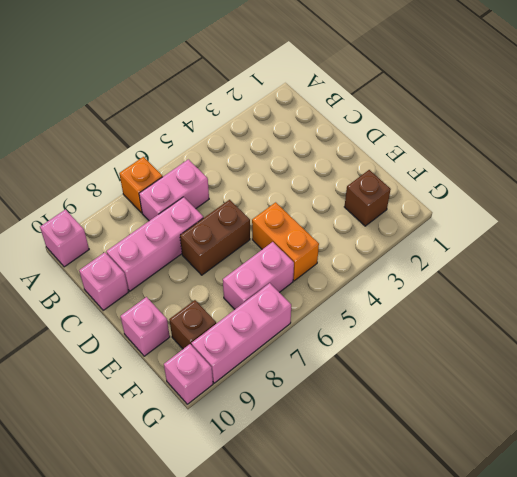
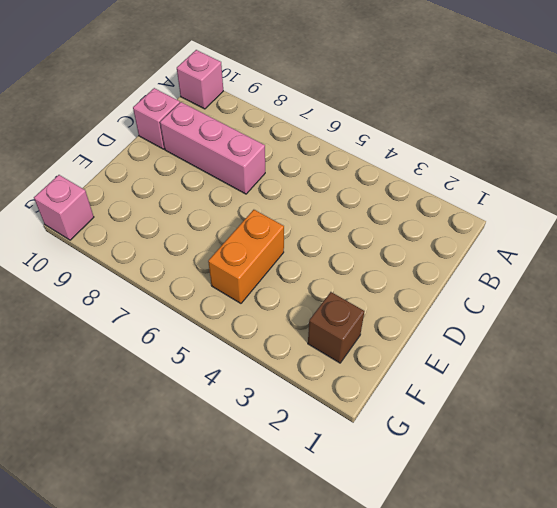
none -> orange 1x1 brick [119,157,162,213]
none -> pink 1x2 brick [139,159,209,221]
none -> brown 1x2 brick [180,200,250,275]

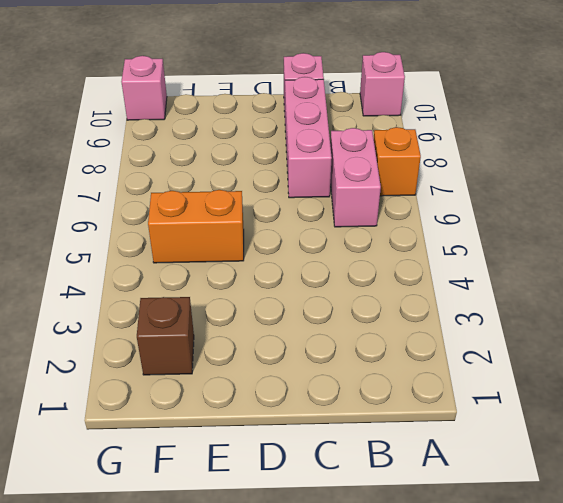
none -> brown 1x2 brick [180,200,250,275]
none -> pink 1x1 brick [120,297,170,356]
none -> pink 1x2 brick [223,242,294,309]

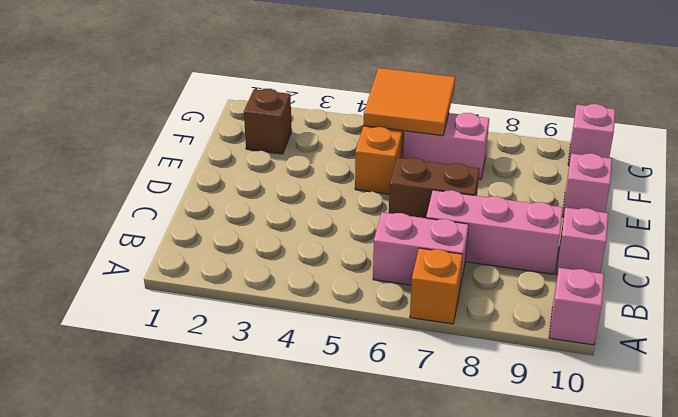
orange 2x2 tile [364,68,455,136] -> none
none -> brown 1x1 brick [169,300,216,349]
none -> pink 1x3 brick [191,283,291,383]

